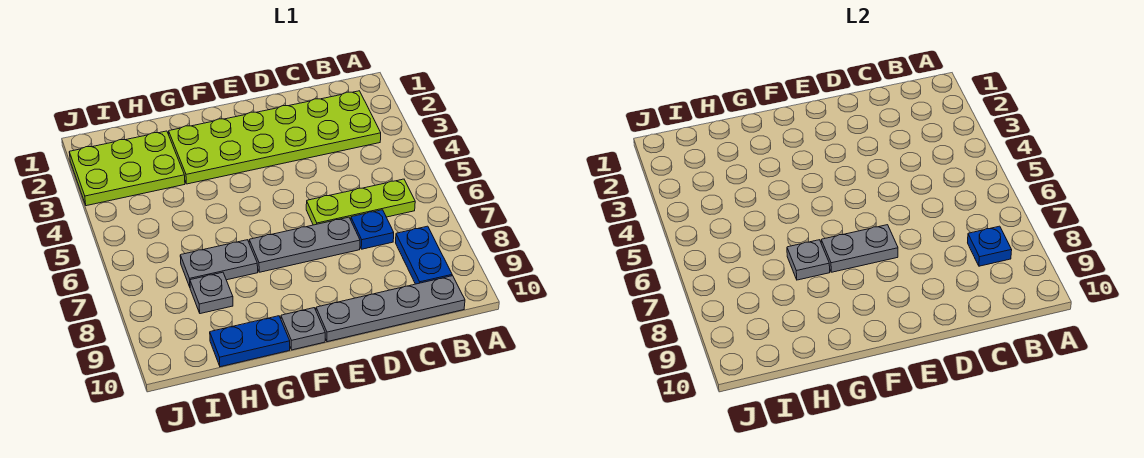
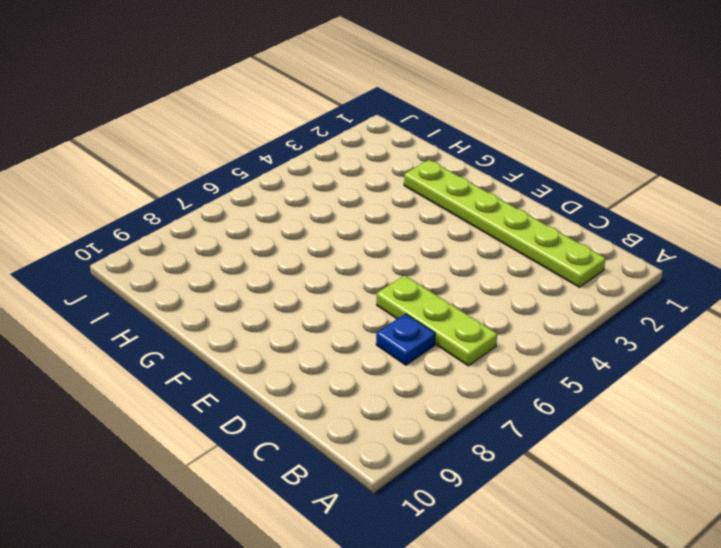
lime 1x6 plate [404,160,606,287] -> lime 2x6 plate [169,91,381,184]
none -> blue 1x2 plate [396,226,452,284]
none -> grey 1x4 plate [316,276,465,342]
none -> grey 1x3 plate [249,217,360,272]

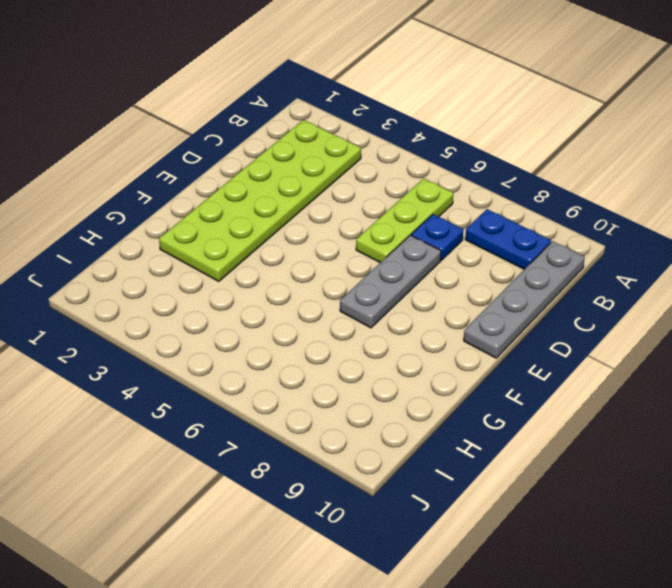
none -> grey 1x1 plate [281,308,325,350]
none -> grey 1x2 plate [180,240,258,287]
none -> blue 1x2 plate [210,316,290,367]

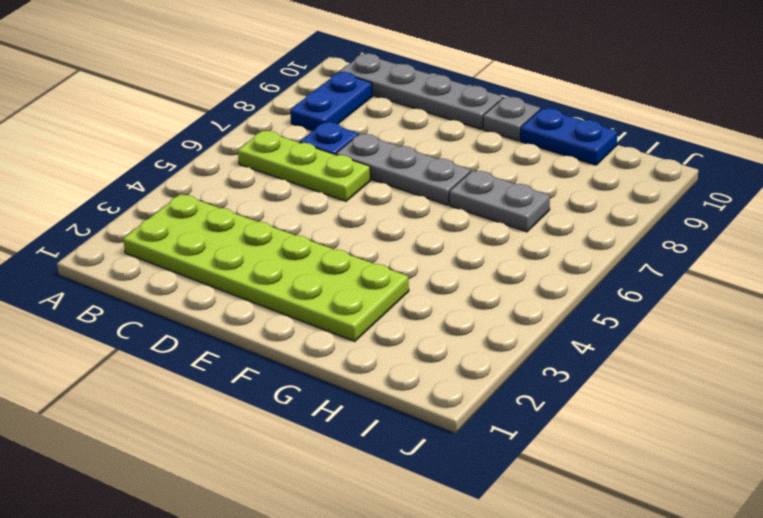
none -> lime 2x3 plate [69,131,185,206]
none -> grey 1x1 plate [190,272,233,314]
none -> blue 1x1 plate [968,226,1012,266]

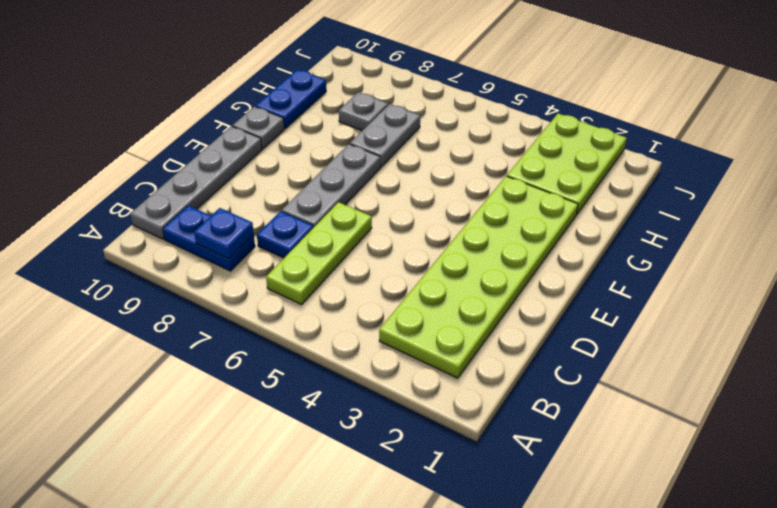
none -> grey 1x2 plate [821,225,898,272]
none -> grey 1x1 plate [787,240,830,280]

